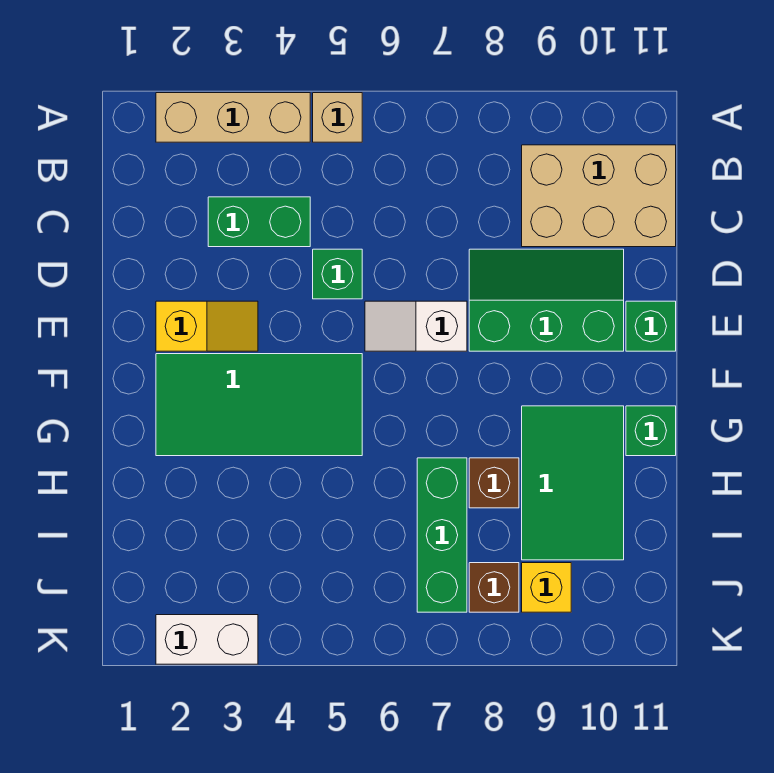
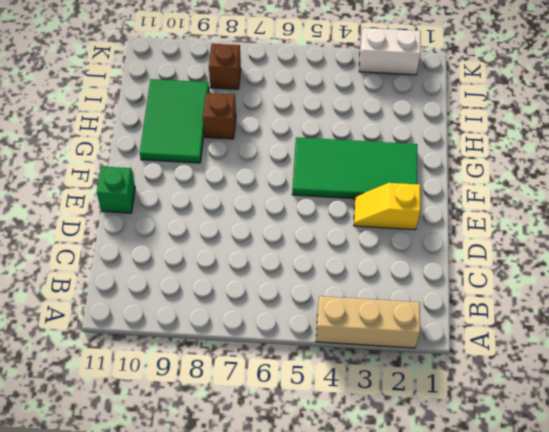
none -> tan 1x1 brick [313,93,362,142]
none -> tan 2x3 brick [522,145,676,247]
none -> green 1x2 brick [208,197,310,247]

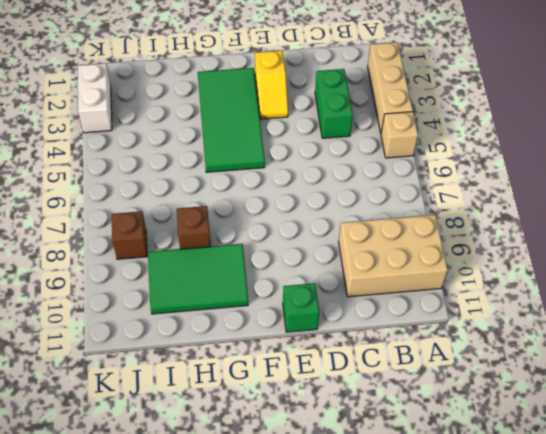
tan 2x3 brick [339,215,448,297] -> tan 2x3 brick turned to [522,145,676,247]
none -> green 1x1 brick [313,249,362,299]
none -> green 2x3 slope [469,249,624,351]
none -> white 1x2 slope [365,301,467,351]

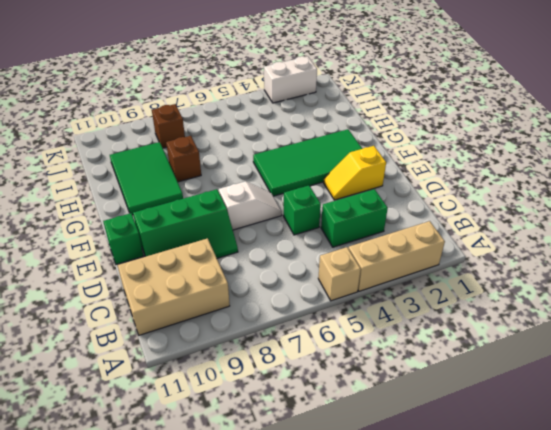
none -> green 1x1 brick [626,406,676,456]
none -> green 1x3 brick [417,458,467,612]
none -> yellow 1x1 brick [522,563,571,612]

